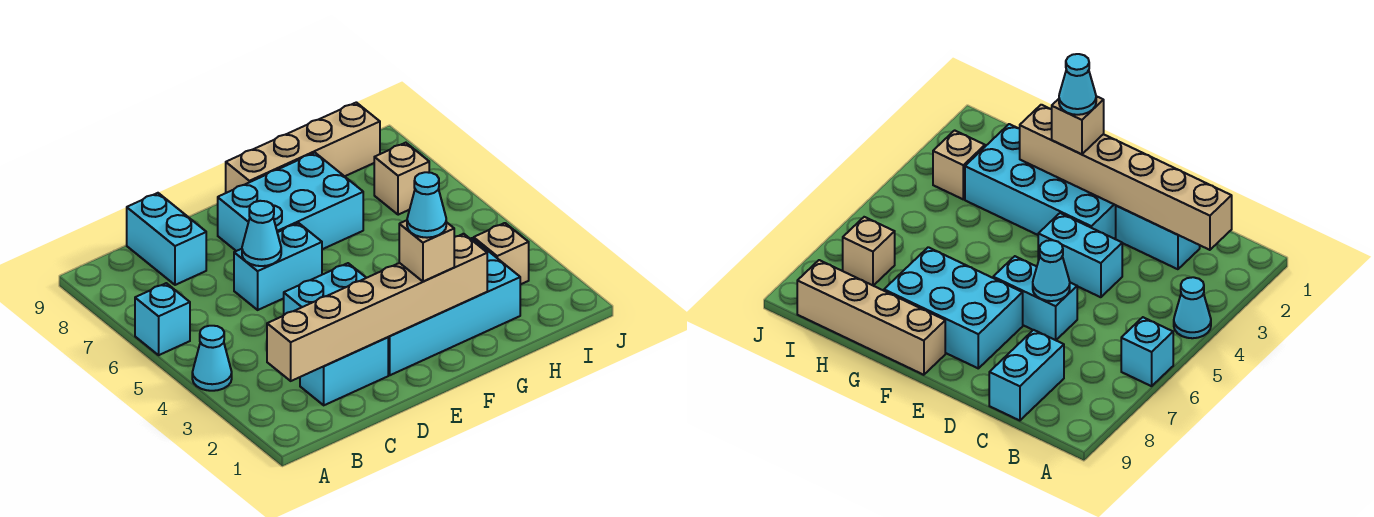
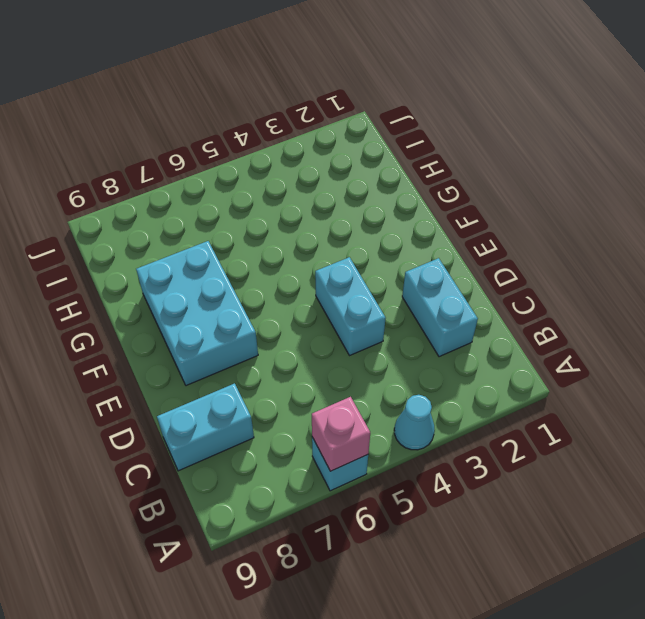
pink 1x1 brick [312,397,370,471] -> none
none -> cyan 1x2 brick [234,223,322,310]
none -> cyan 2x4 brick [388,238,520,375]
none -> tan 1x4 brick [226,102,380,193]

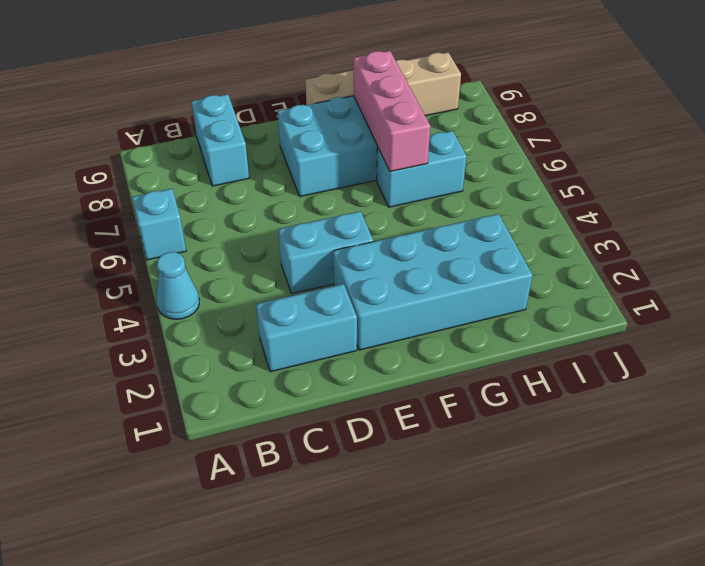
cyan 1x2 brick [377,131,467,207] -> cyan 1x2 brick moved to [234,223,322,310]
pink 1x3 brick [354,51,430,171] -> none
none -> tan 1x1 brick [474,223,529,285]
none -> tan 1x1 brick [374,143,429,215]
none -> tan 1x6 brick [267,234,487,381]

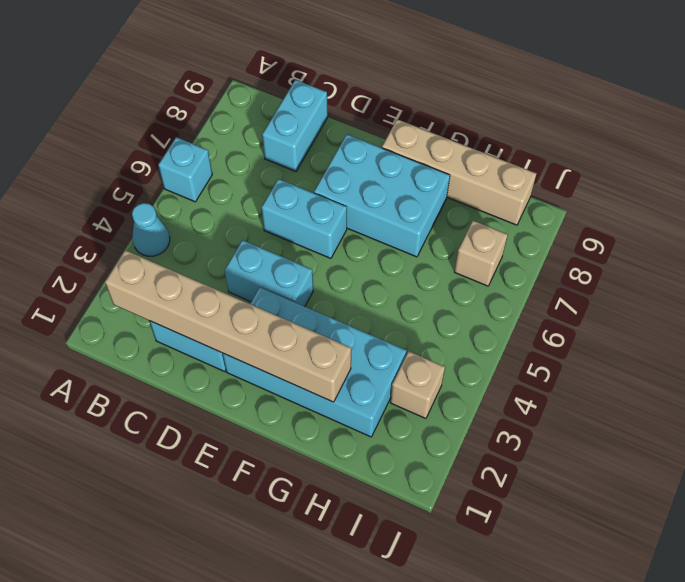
none -> cyan 1x1 cone [242,201,281,266]
none -> tan 1x1 brick [399,220,454,282]
none -> cyan 1x1 cone [407,172,446,238]

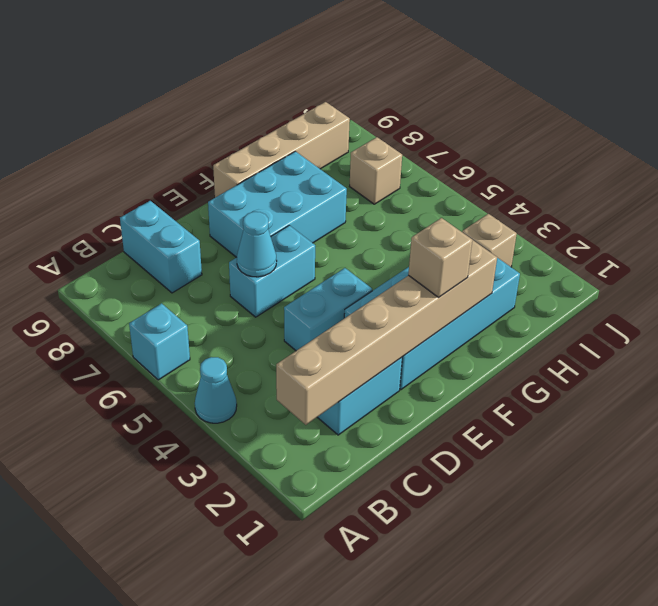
none -> cyan 1x1 cone [407,172,446,238]

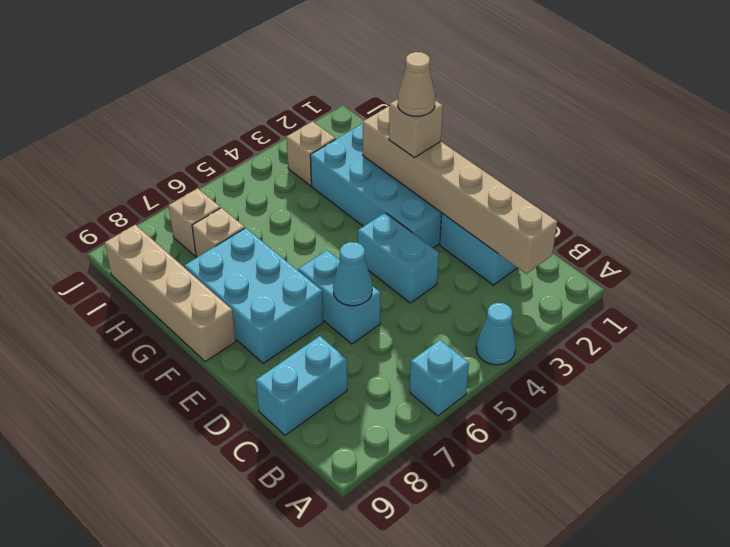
tan 1x1 cone [398,52,435,116] -> cyan 1x1 cone [407,172,446,238]
tan 1x1 brick [192,208,245,258] -> none

